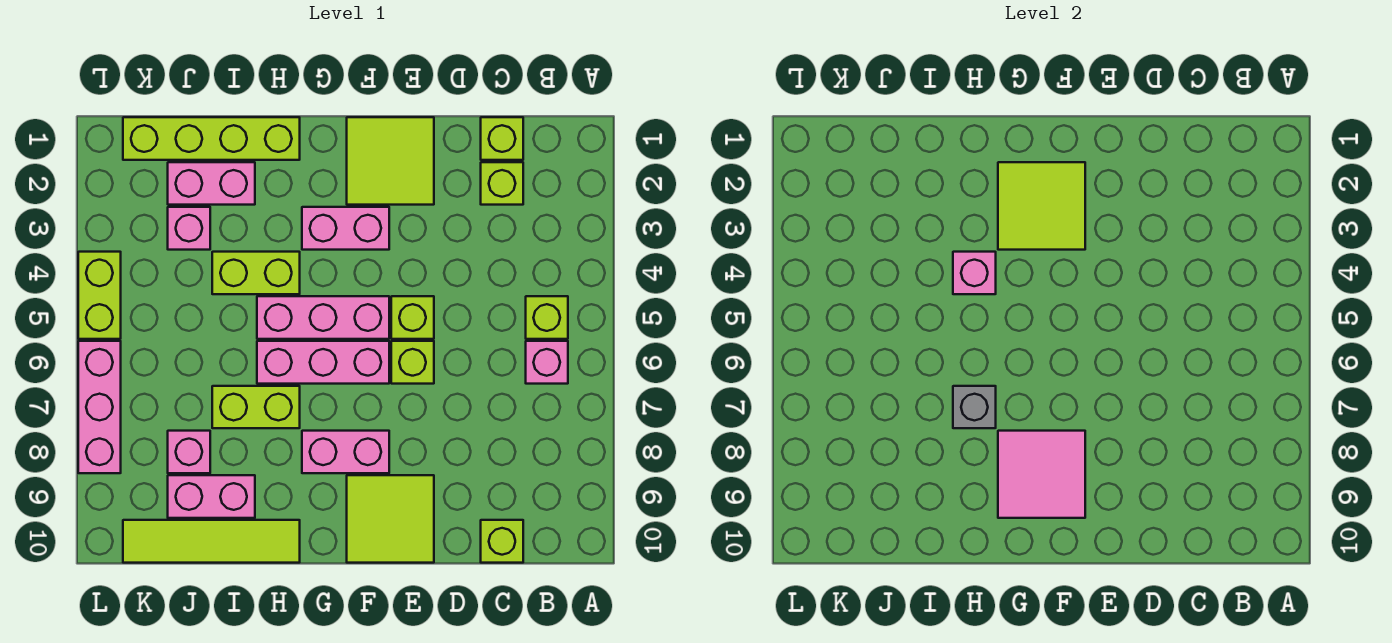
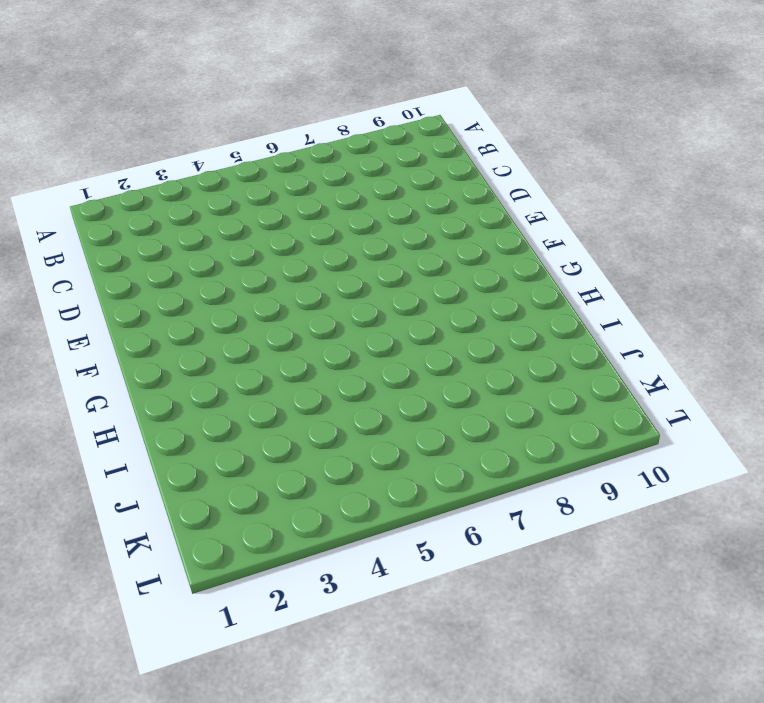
none -> lime 1x1 brick [526,296,568,339]
none -> pink 1x1 brick [526,341,568,384]
none -> lime 1x1 brick [481,117,523,160]

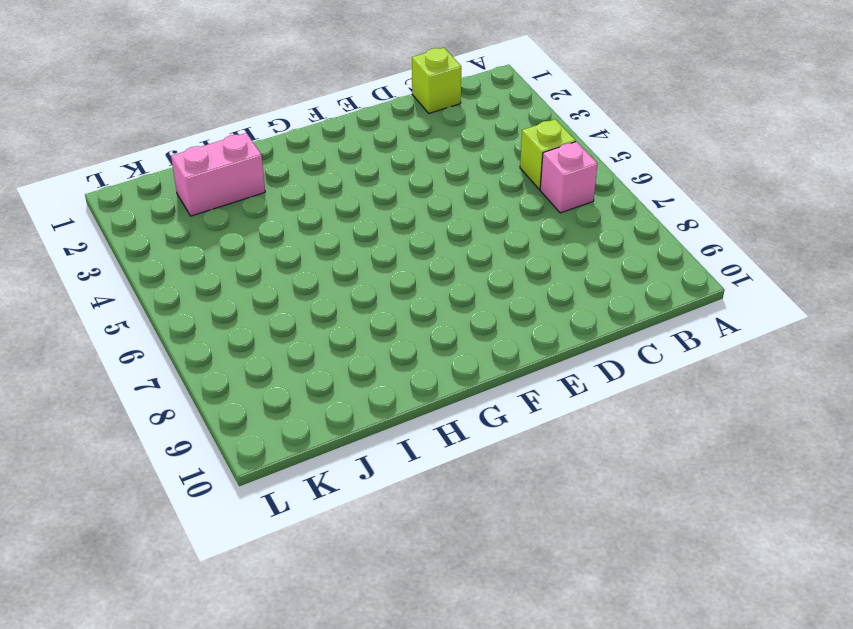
none -> lime 1x1 brick [481,162,523,205]
none -> lime 1x1 brick [481,520,523,563]
none -> lime 2x2 tile [347,117,434,205]

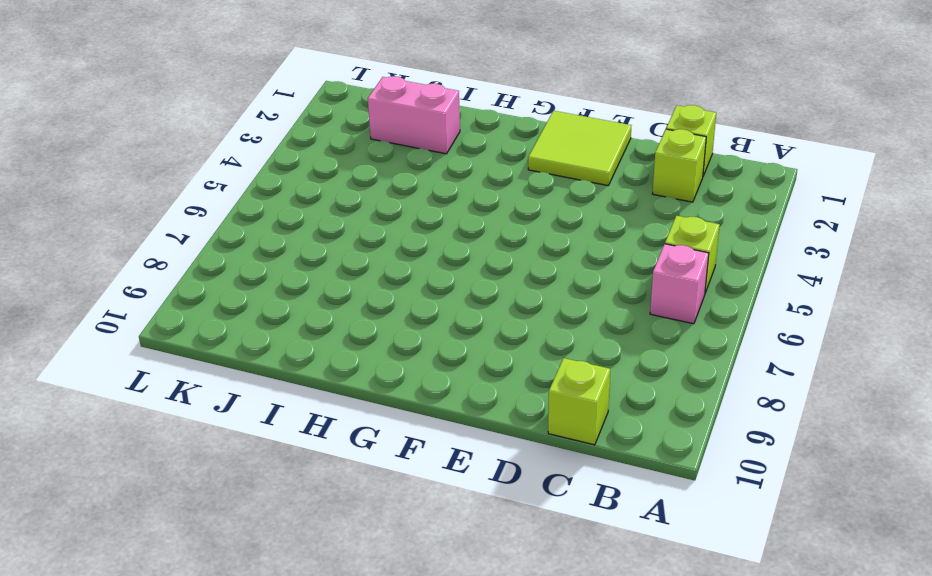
none -> lime 1x1 brick [391,296,434,339]
none -> lime 1x1 brick [391,341,434,384]
none -> lime 2x2 tile [347,475,434,563]

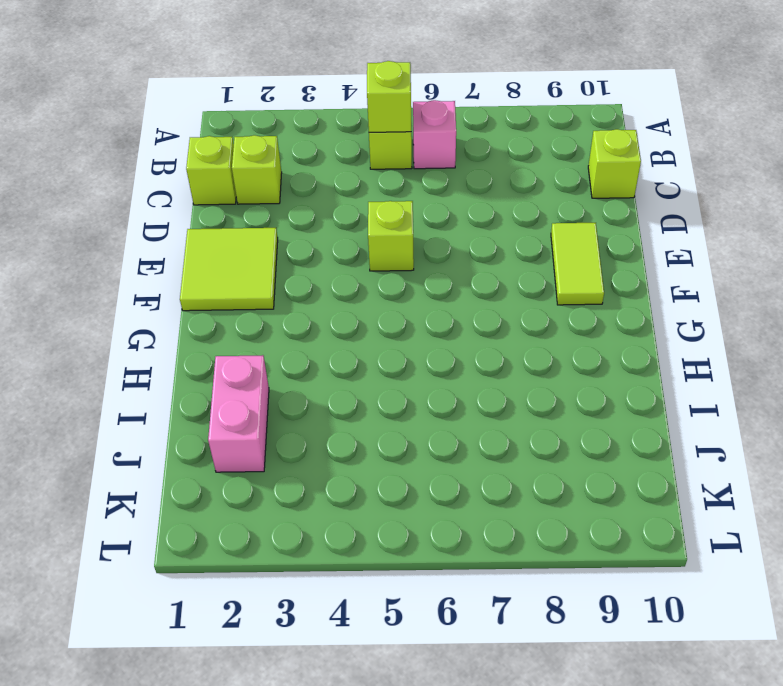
lime 1x1 brick [367,61,411,132] -> lime 1x1 brick moved to [391,341,434,384]
lime 1x2 tile [551,223,604,305] -> lime 2x2 tile [347,475,434,563]
none -> pink 1x2 brick [302,207,389,250]
none -> pink 1x3 brick [257,296,389,339]
none -> pink 1x3 brick [257,341,389,384]

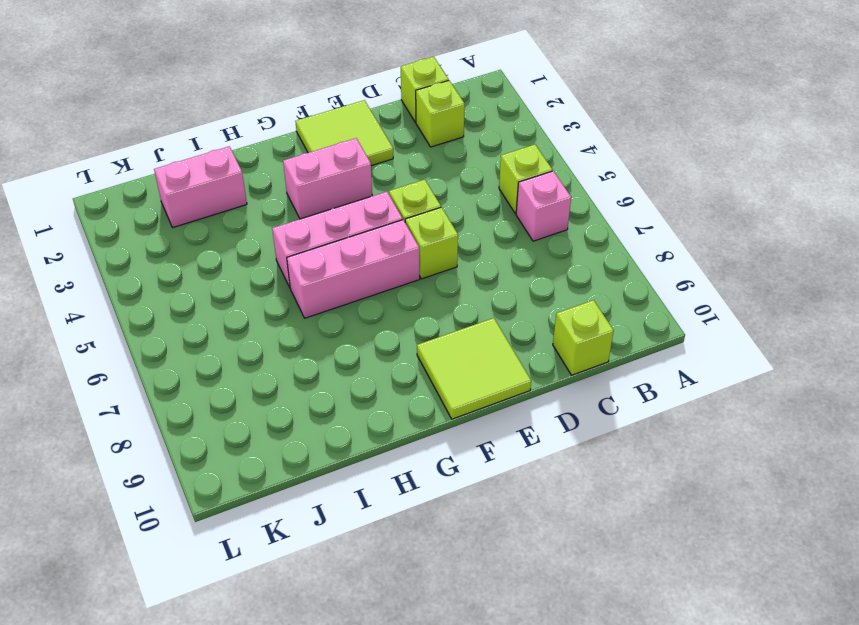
none -> pink 1x2 brick [302,431,389,473]
none -> lime 1x4 brick [123,117,300,160]
none -> lime 1x2 brick [212,252,300,294]

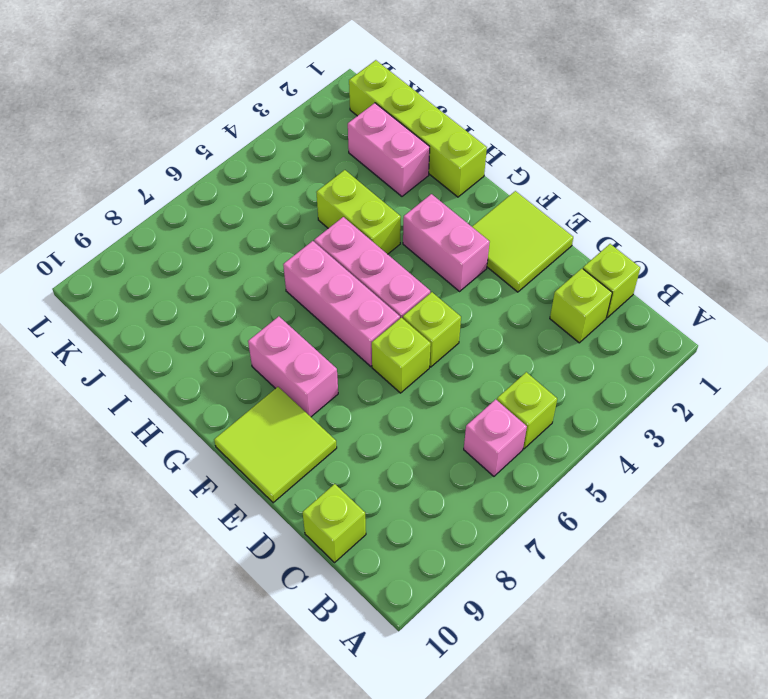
none -> lime 1x2 brick [212,386,300,428]
none -> lime 1x4 tile [123,520,300,563]
none -> pink 1x2 brick [168,475,255,518]

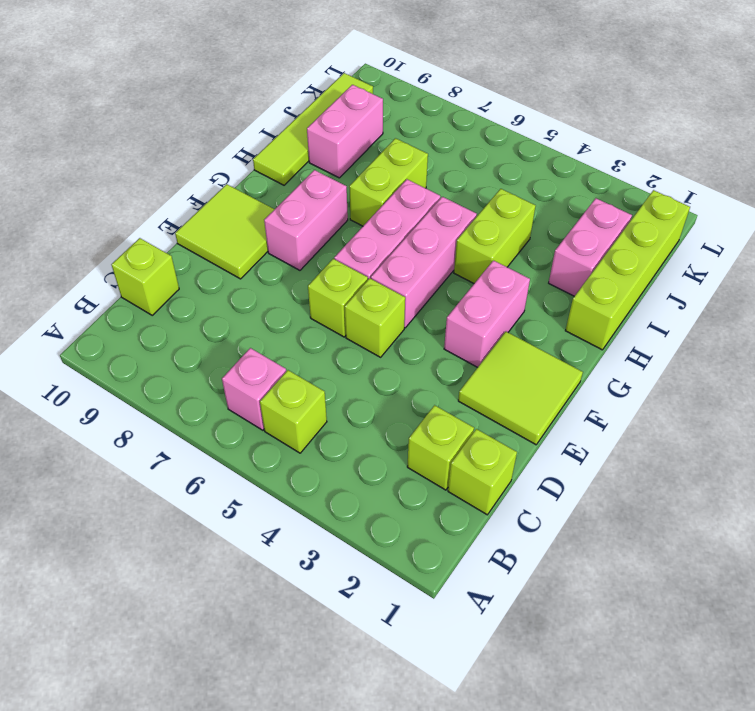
none -> pink 1x1 brick [168,207,210,250]
none -> pink 1x1 brick [168,431,210,473]
none -> lime 1x2 brick [78,252,121,339]

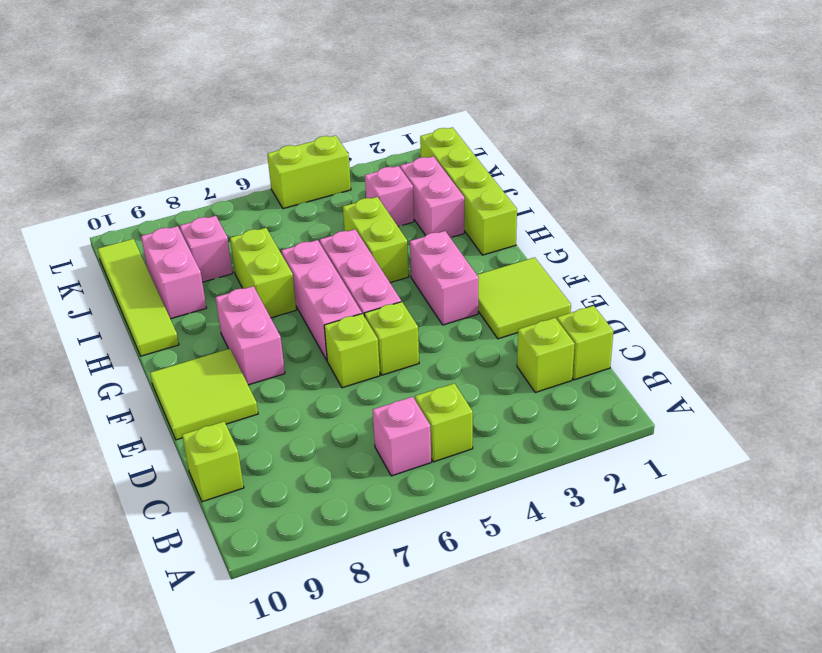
none -> pink 1x3 brick [78,341,121,473]
none -> lime 2x2 tile [998,162,1085,250]
none -> pink 2x2 tile [998,431,1085,518]

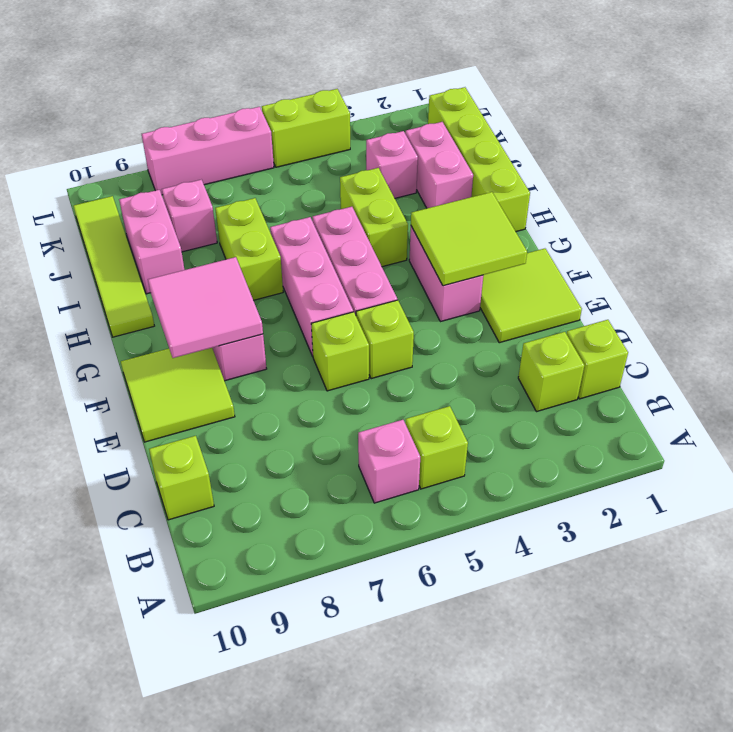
none -> pink 1x1 brick [953,252,996,294]
none -> grey 1x1 brick [953,386,996,428]

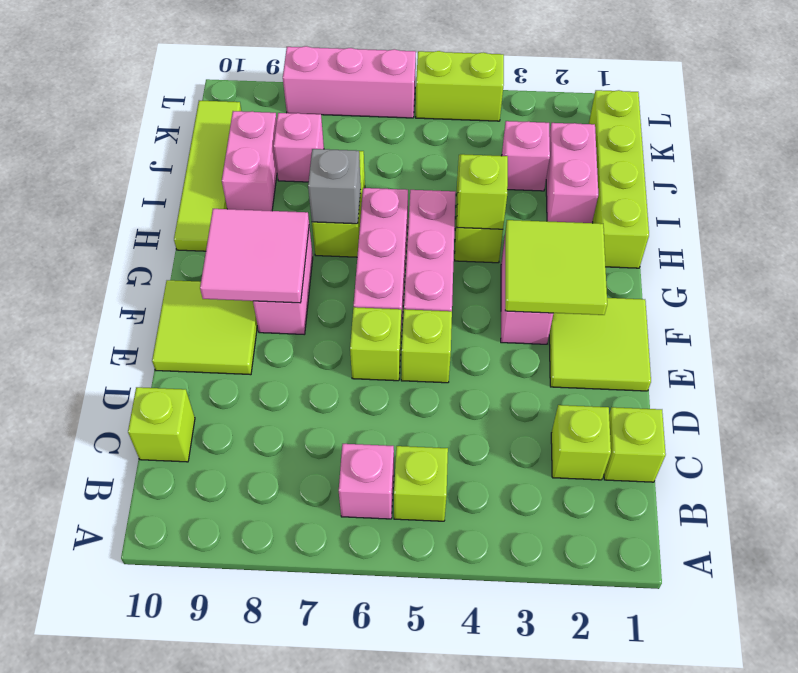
lime 1x1 brick [457,154,508,229] -> pink 1x1 brick [953,252,996,294]

